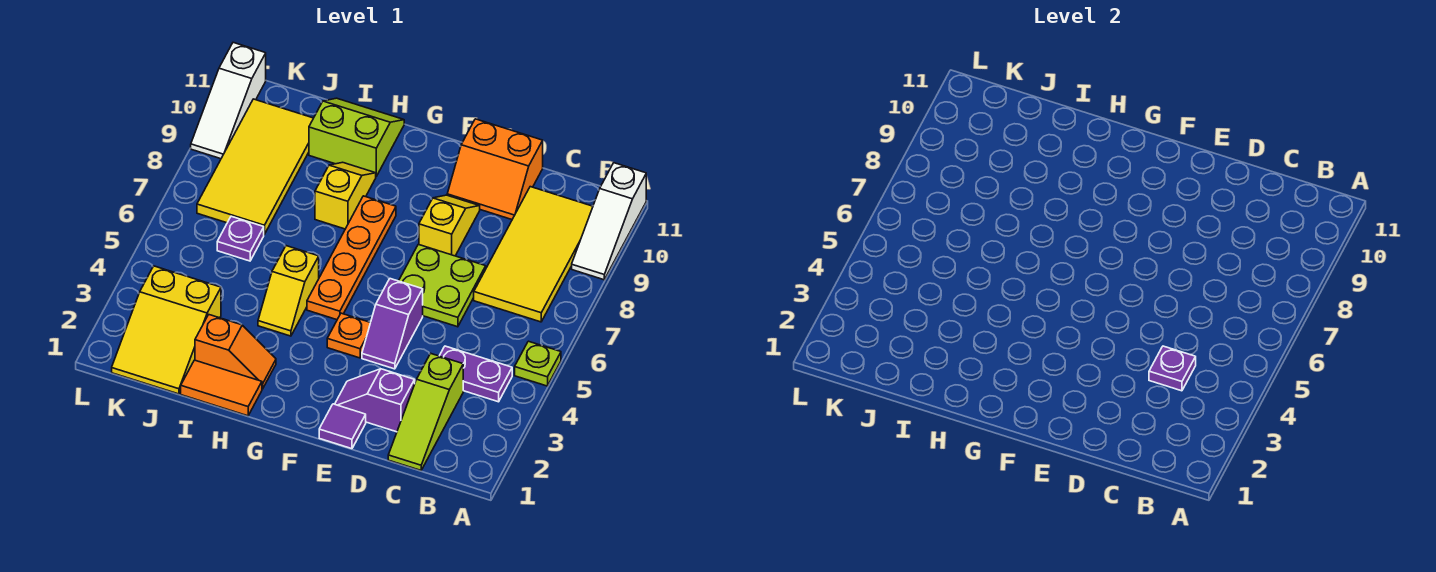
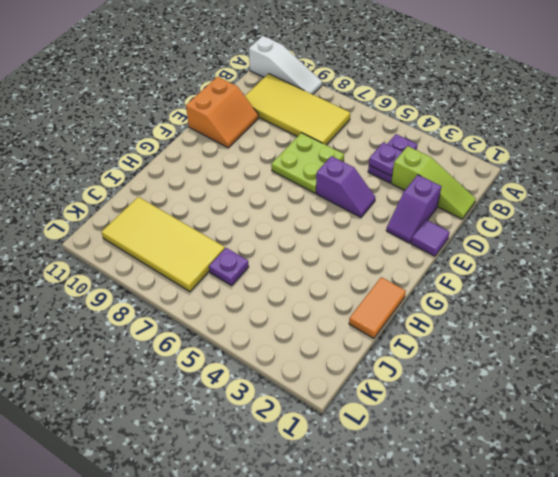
none -> lime 1x1 plate [515,341,561,386]
none -> yellow 1x2 slope [419,195,480,256]
none -> orange 1x1 plate [327,313,370,358]

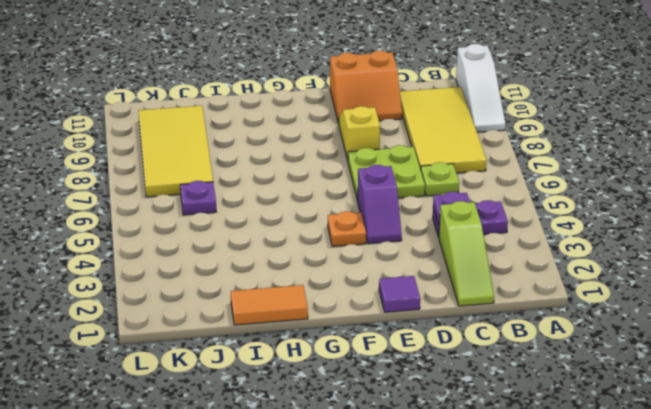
lime 1x1 plate [421,162,459,196] -> lime 1x1 plate moved to [515,341,561,386]
none -> purple 1x2 slope [335,369,415,432]
none -> orange 1x4 plate [307,196,396,320]
none -> orange 1x2 slope [195,315,276,389]

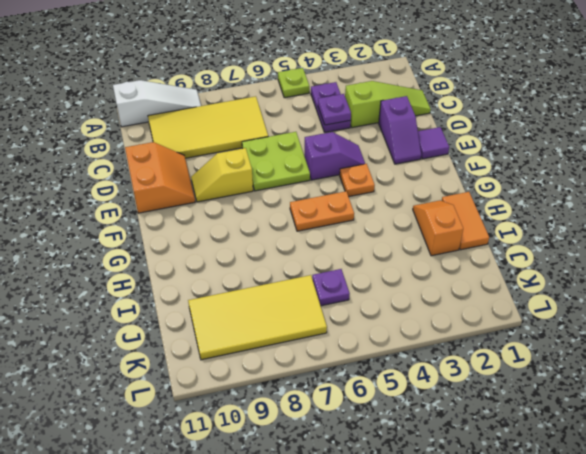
orange 1x2 plate [290,191,354,231] -> orange 1x4 plate [307,196,396,320]
none -> yellow 1x2 slope [258,246,319,336]
none -> yellow 1x2 slope [315,162,376,229]
none -> lime 2x2 slope [309,98,404,176]

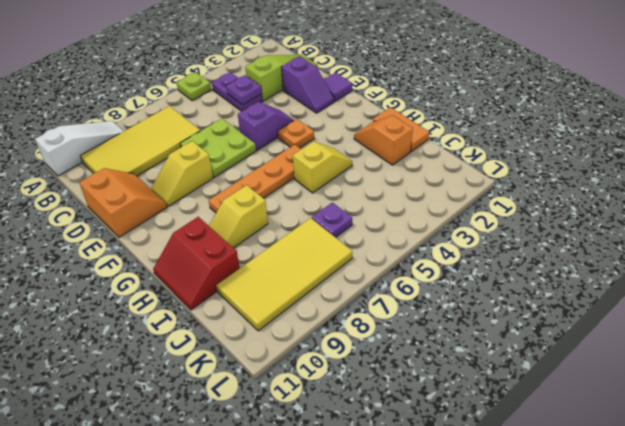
red 2x2 slope [153,217,240,310] -> lime 2x2 slope [309,98,404,176]
none -> yellow 2x3 slope [112,266,221,394]
none -> white 1x3 slope [191,43,266,159]

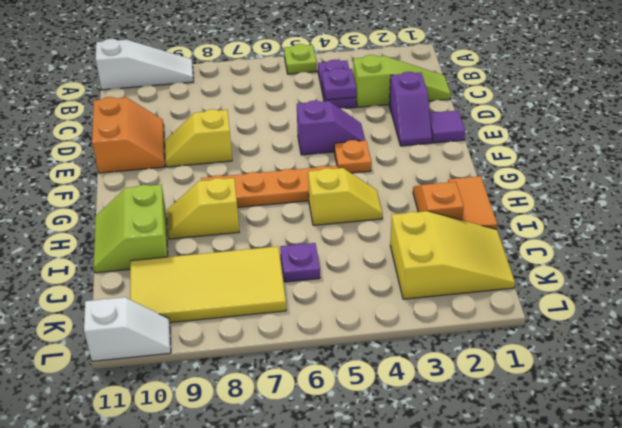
white 1x2 slope [84,297,171,361] -> white 1x3 slope [191,43,266,159]
none -> yellow 2x4 tile [474,187,593,322]
none -> lime 2x2 plate [399,244,486,327]

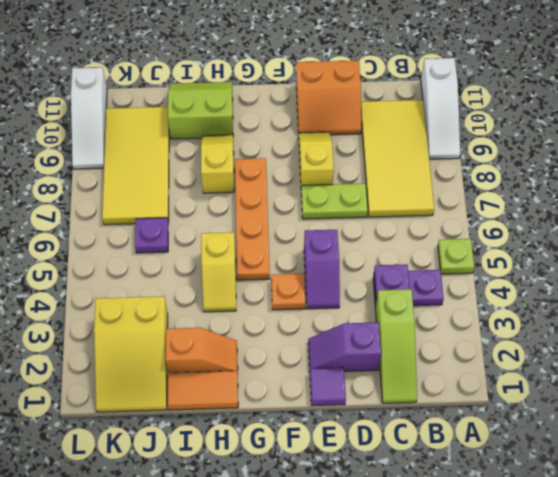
lime 1x2 plate [301,184,368,219] -> lime 2x2 plate [399,244,486,327]

